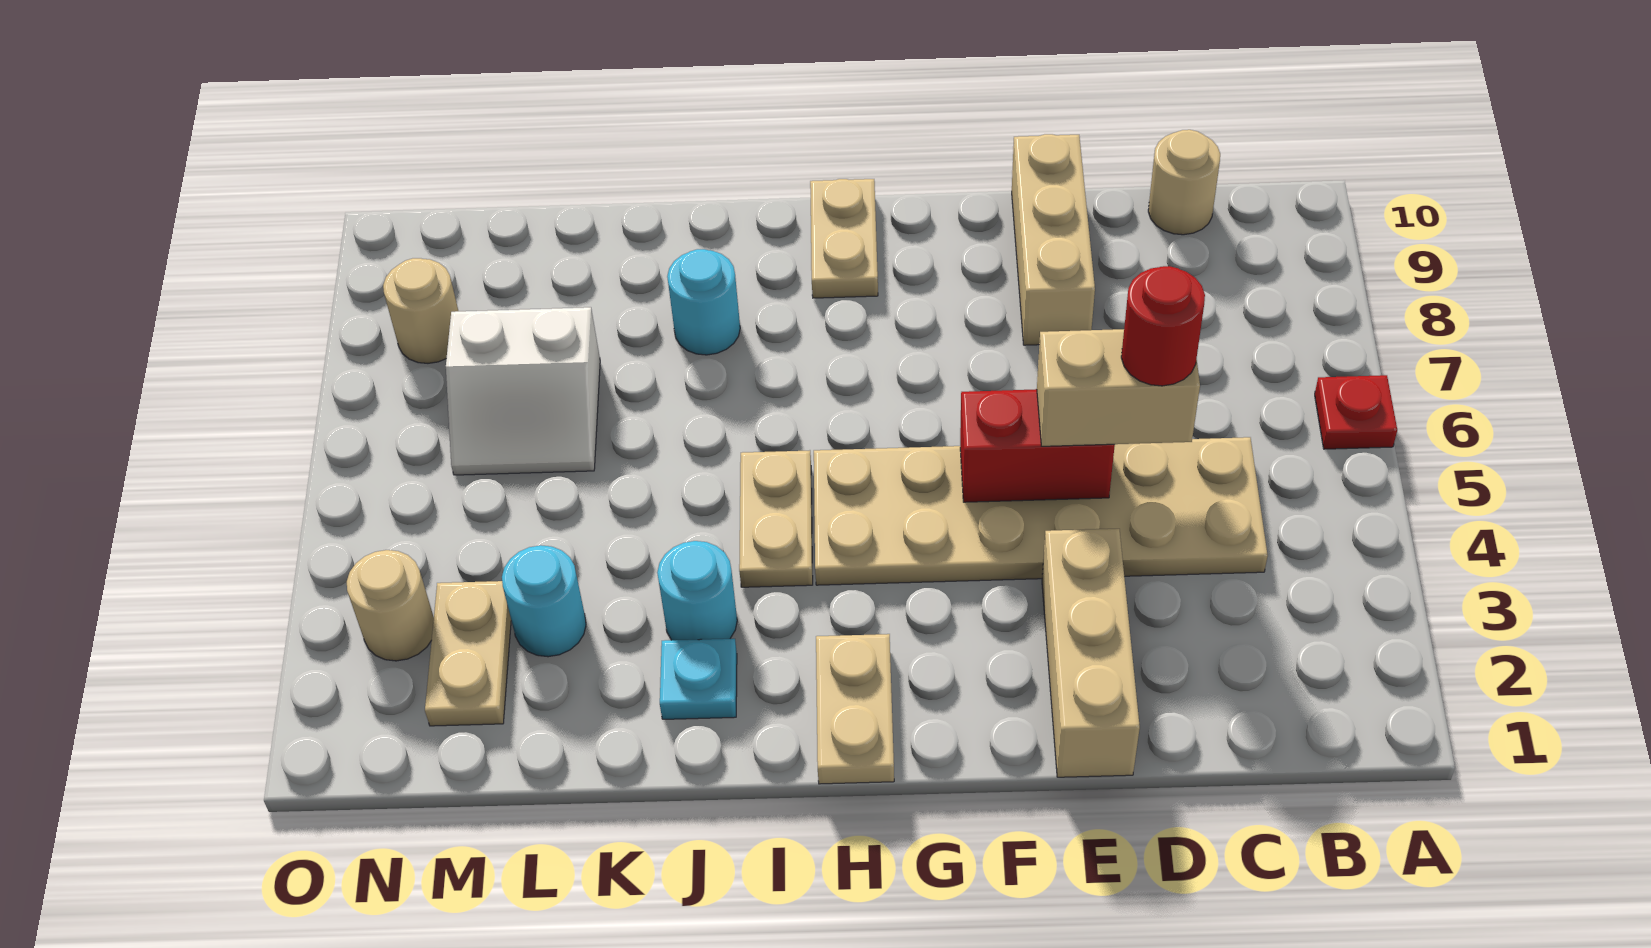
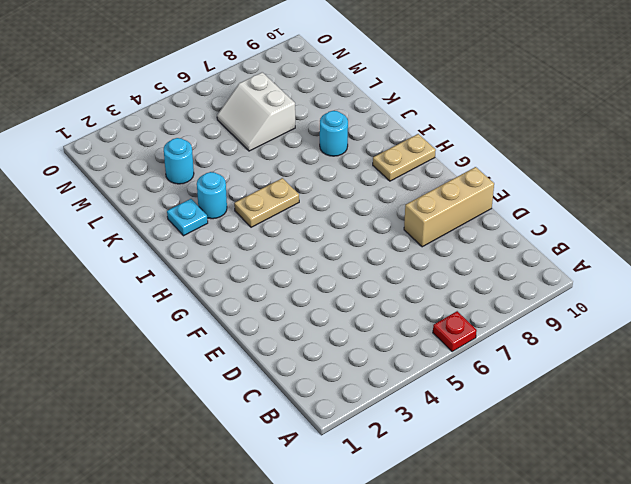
none -> tan 2x6 plate [814,437,1268,585]
none -> tan 1x1 round brick [1148,130,1220,235]
none -> tan 1x3 brick [1042,529,1140,777]

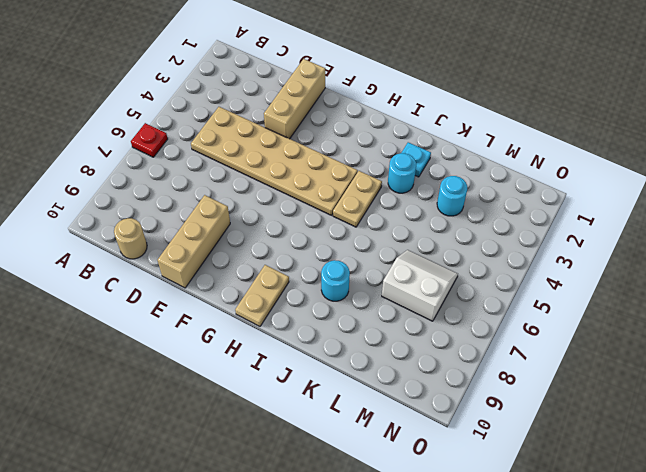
none -> tan 1x2 plate [816,634,894,784]
none -> tan 1x2 plate [425,581,511,726]
none -> tan 1x1 round brick [347,550,434,661]

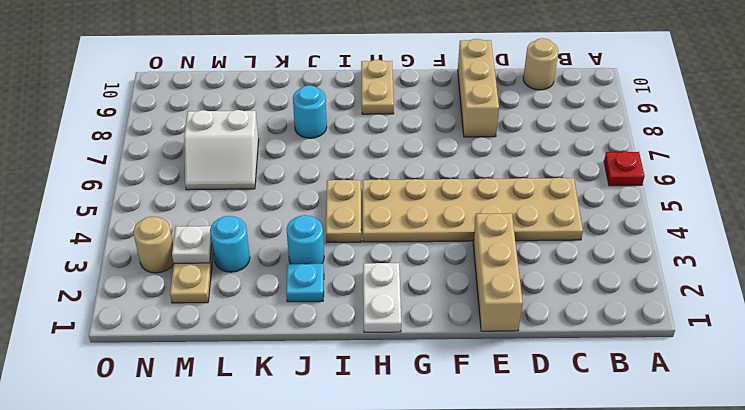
white 1x2 plate [363,263,401,332] -> tan 1x2 plate [816,634,894,784]
white 1x1 plate [172,226,212,263] -> none
none -> tan 1x1 round brick [383,258,458,363]
none -> red 1x2 brick [960,389,1115,502]
none -> tan 1x2 brick [1037,329,1200,446]

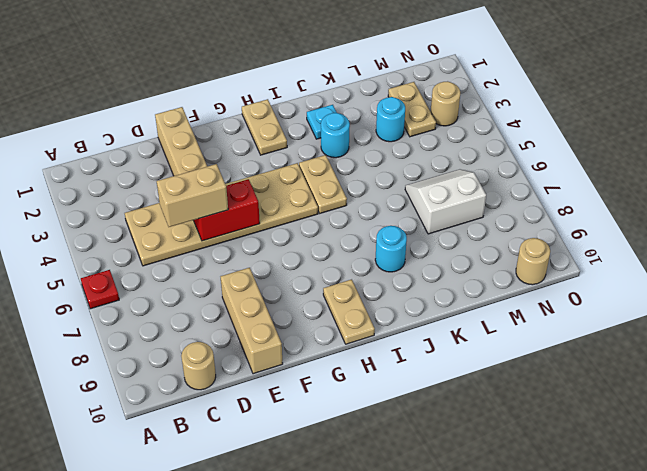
tan 1x1 round brick [516,238,550,285] -> tan 1x1 round brick moved to [383,258,458,363]
none -> red 1x1 round brick [1121,266,1205,386]

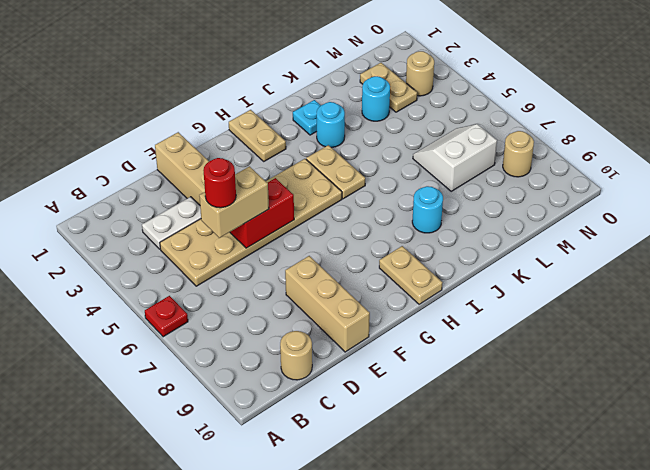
white 1x2 plate [142,197,201,249] -> none

